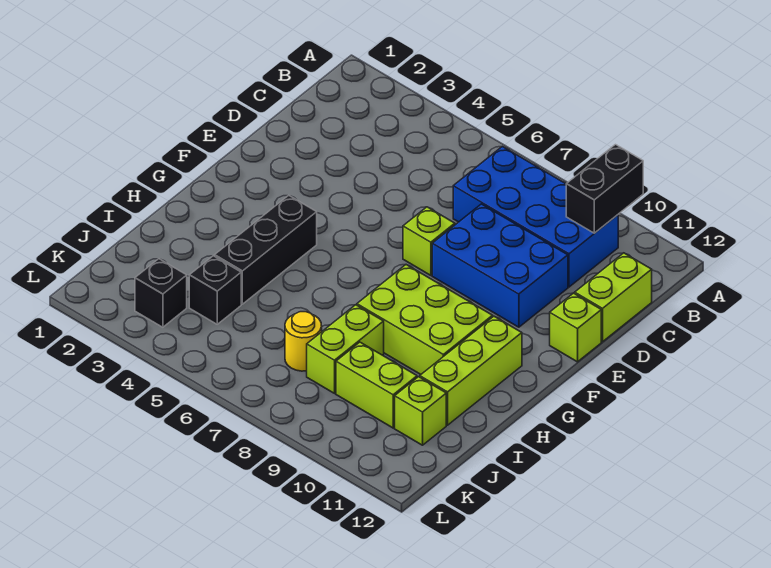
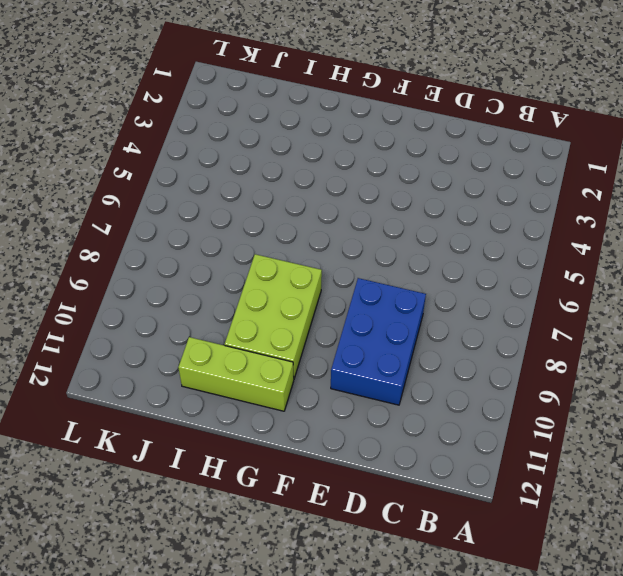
none -> blue 2x4 brick [453,146,618,287]
none -> lime 1x2 brick [575,253,652,342]
none -> lime 1x1 brick [403,207,455,275]

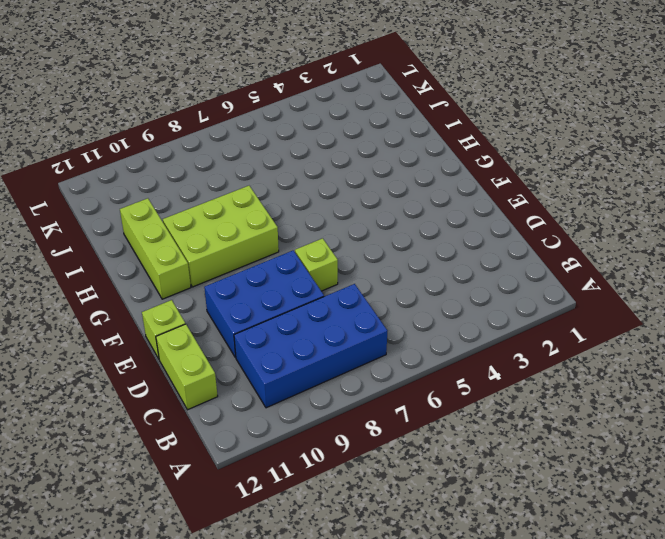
none -> black 1x3 brick [215,195,317,304]
none -> lime 1x2 brick [307,305,384,393]
none -> black 1x1 brick [189,256,241,324]

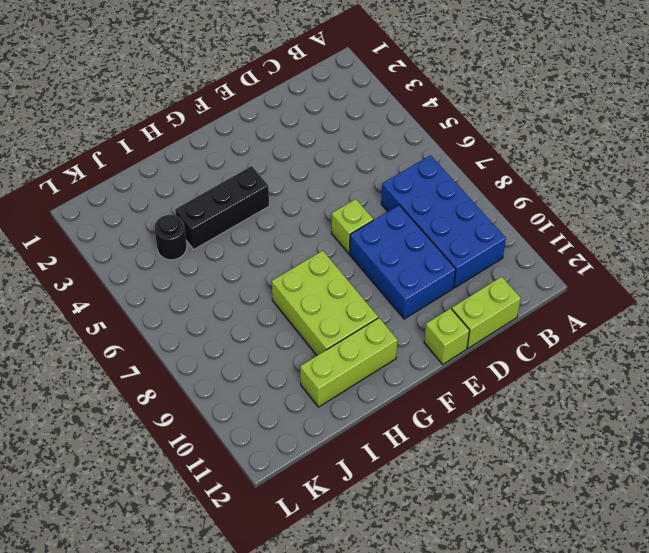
black 1x1 round brick [154,215,187,260] -> black 1x1 brick [189,256,241,324]
none -> lime 1x2 brick [307,305,384,393]
none -> yellow 1x1 round brick [285,312,322,371]
none -> lime 1x2 brick [336,342,417,428]

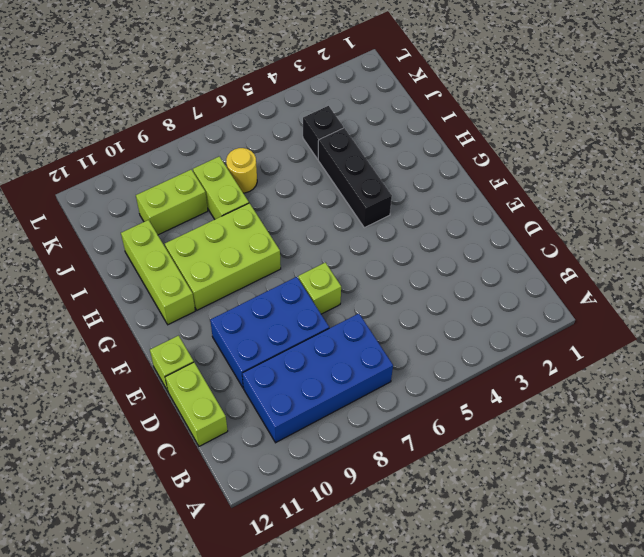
none -> lime 1x1 brick [395,377,446,445]
none -> black 1x1 brick [135,259,187,327]
none -> black 1x2 brick [566,145,643,233]

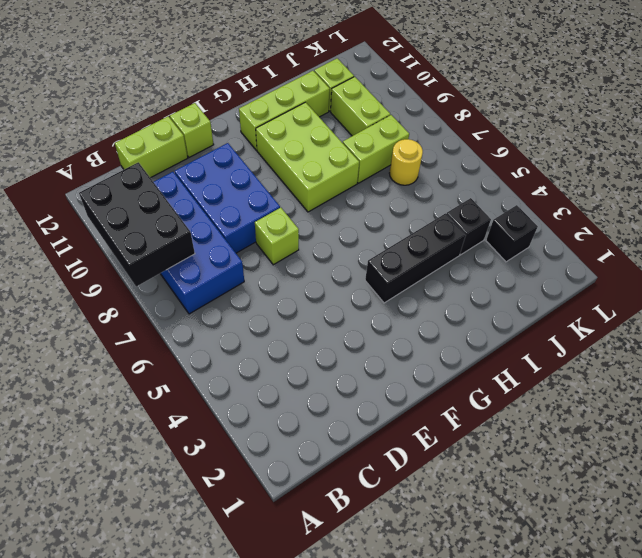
black 2x3 brick [79,162,195,287] -> black 1x2 brick [566,145,643,233]

